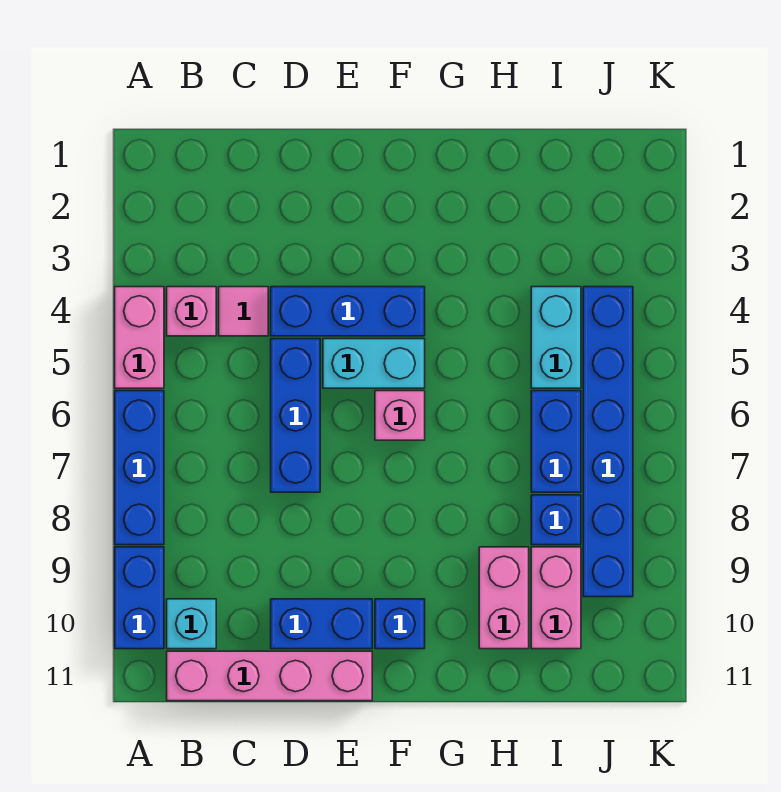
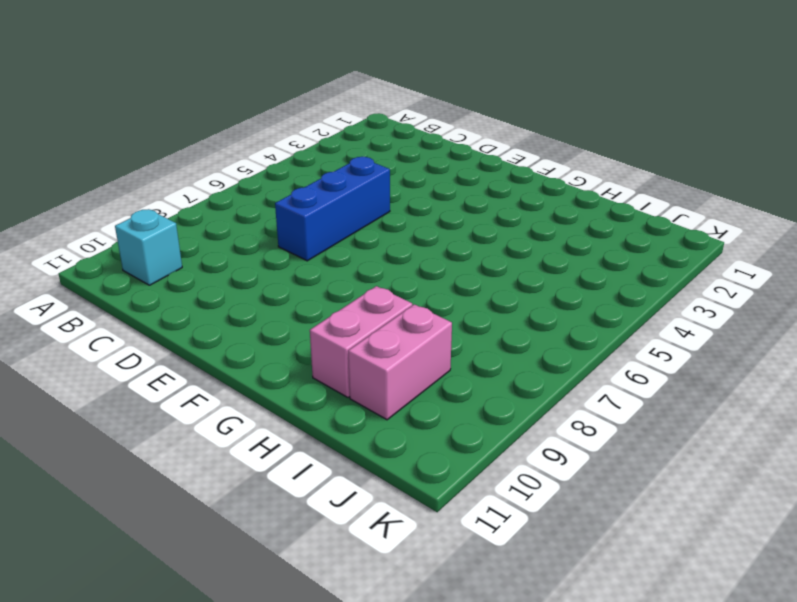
none -> pink 1x2 brick [115,287,164,388]
none -> blue 1x3 brick [115,391,164,545]
none -> blue 1x2 brick [115,547,164,649]

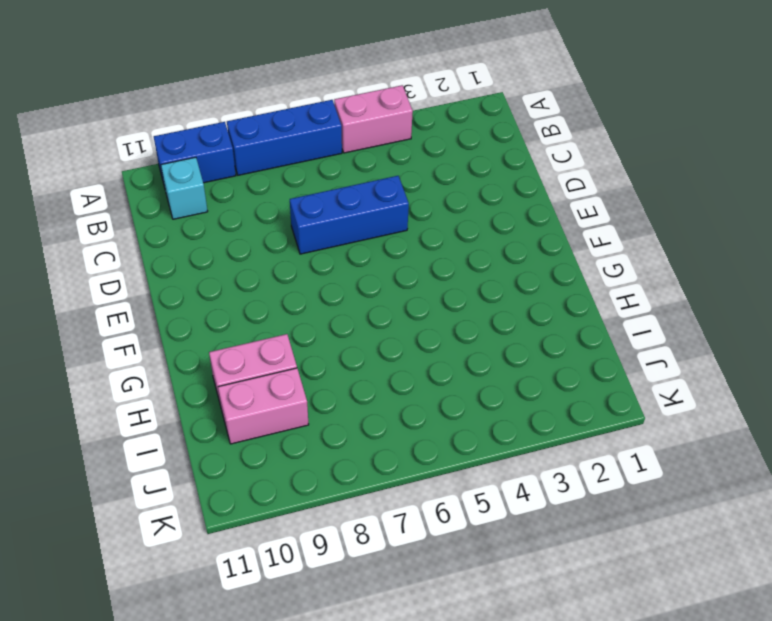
none -> pink 1x1 brick [167,287,216,336]
none -> pink 1x4 brick [167,651,372,701]
none -> pink 1x1 tile [219,287,268,336]

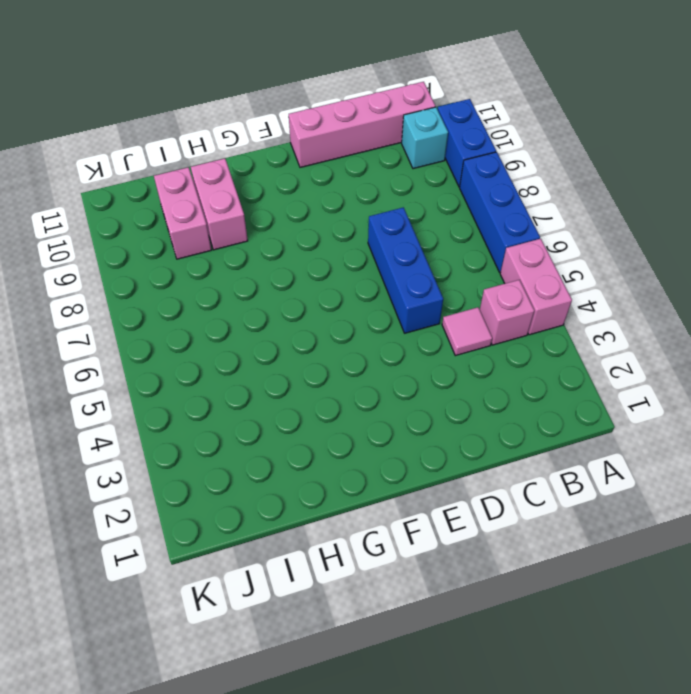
none -> blue 1x3 brick [271,287,425,336]
none -> blue 1x2 brick [271,599,372,649]
none -> cyan 1x2 brick [323,339,425,388]

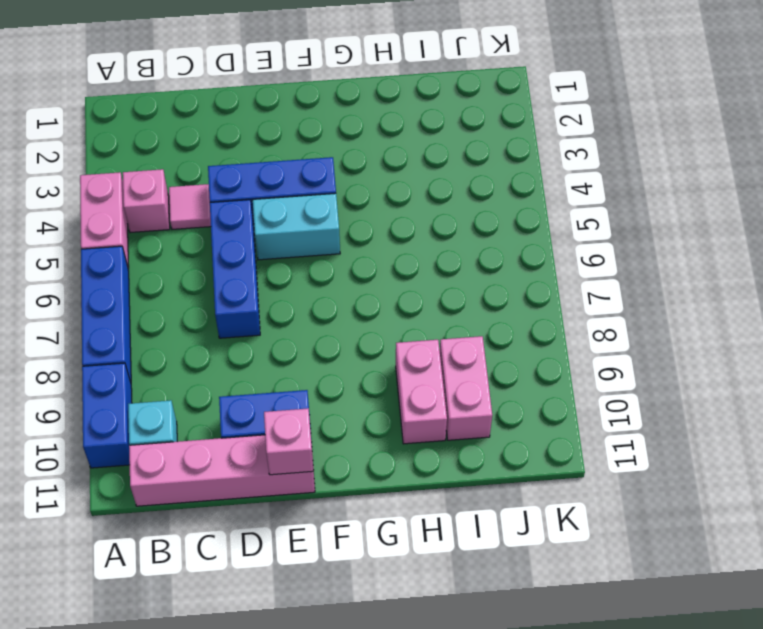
pink 1x1 brick [264,408,313,475] -> pink 1x1 brick moved to [375,391,425,440]
none -> blue 1x1 brick [375,599,425,649]
none -> cyan 1x2 brick [531,287,581,388]
none -> blue 1x2 brick [531,391,581,492]

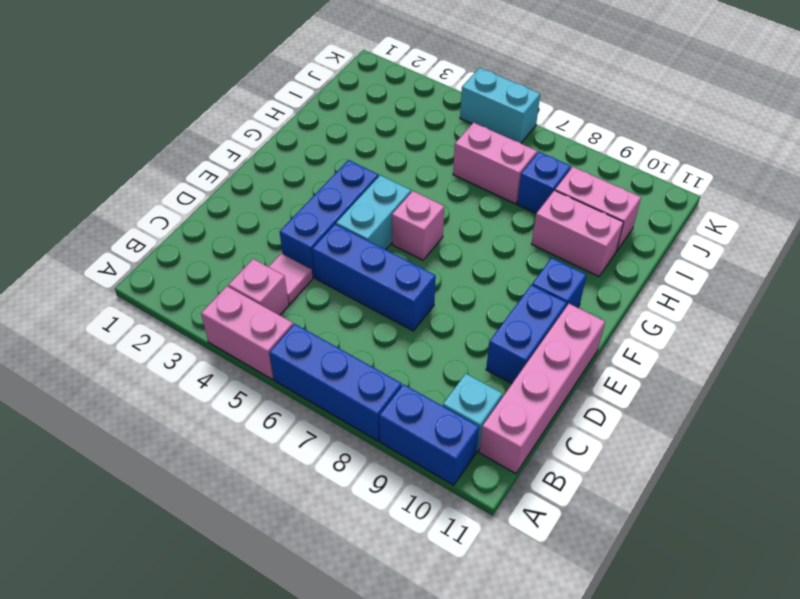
pink 1x2 brick [453,123,537,204] -> blue 1x2 brick [531,391,581,492]
cyan 1x2 brick [460,68,540,143] -> cyan 1x2 brick moved to [531,287,581,388]
none -> blue 1x6 brick [583,287,633,597]

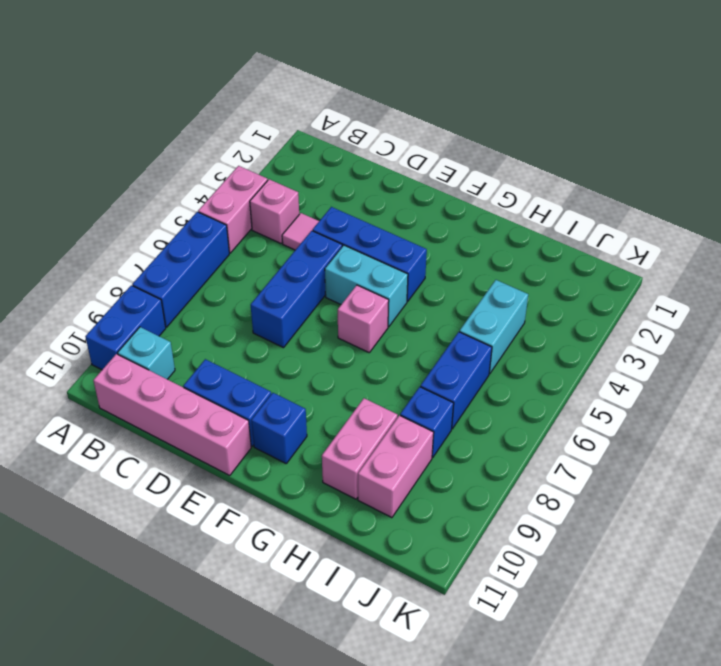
none -> blue 1x6 brick [583,287,633,597]

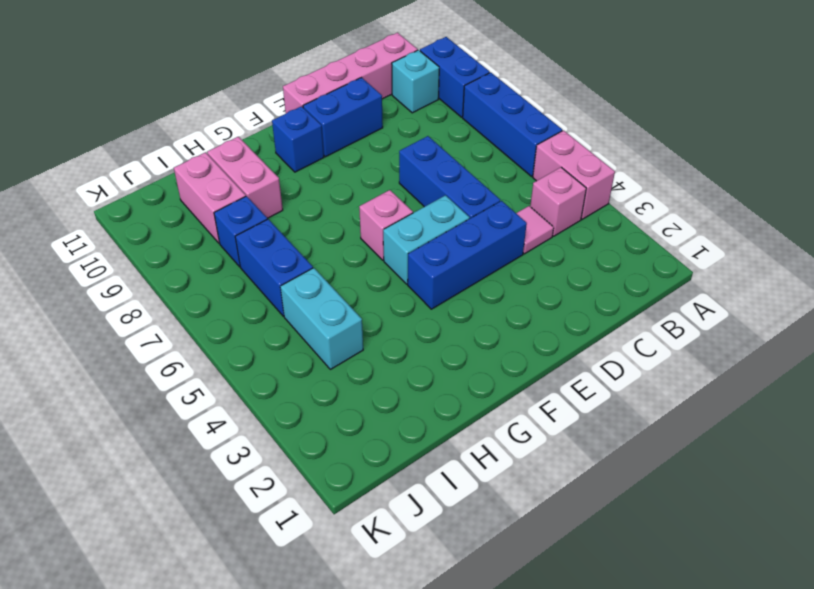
none -> blue 1x6 brick [583,287,633,597]

